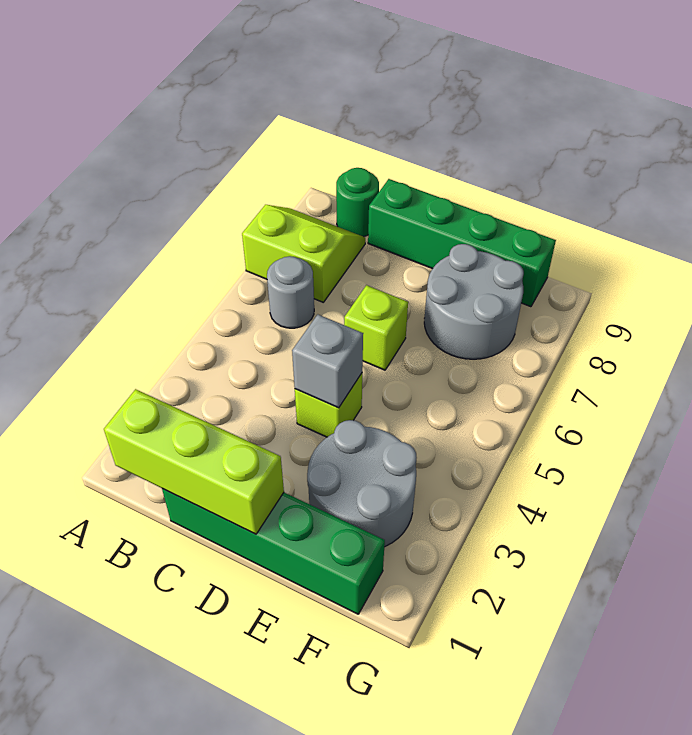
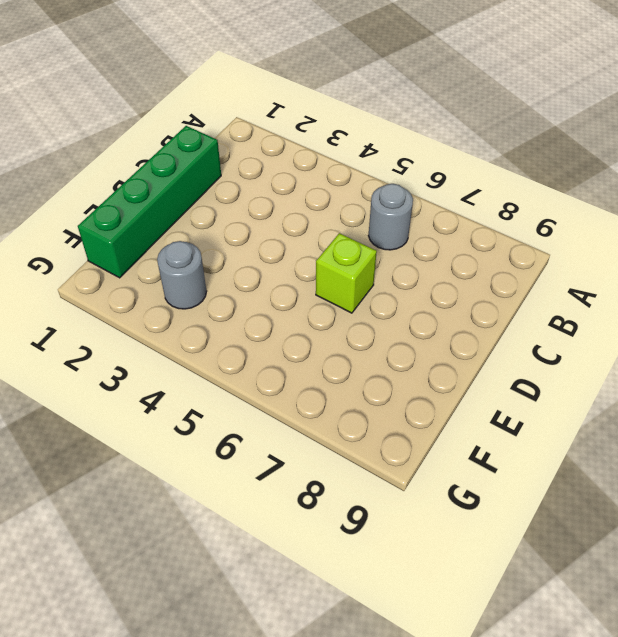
grey 1x1 round brick [157,241,207,309] -> grey 2x2 round brick [307,420,417,547]
none -> lime 2x2 slope [242,205,365,302]
none -> green 1x1 round brick [336,168,379,237]

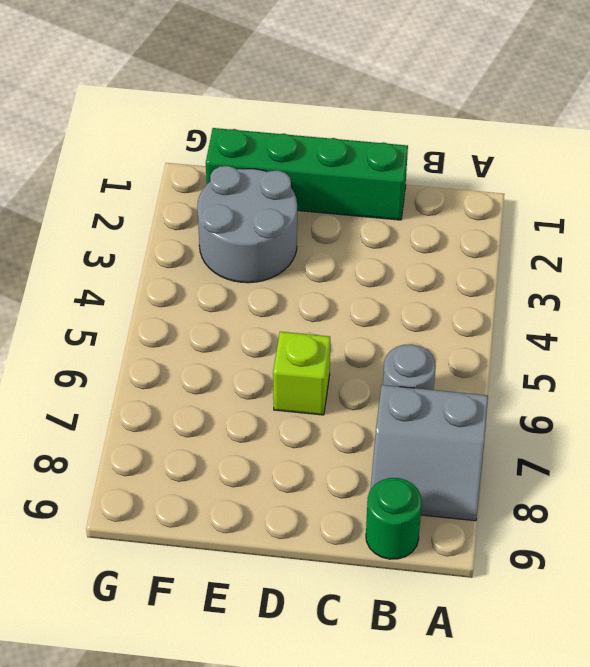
grey 2x2 slope [370,385,488,521] -> lime 2x2 slope [242,205,365,302]
none -> green 1x4 brick [368,179,556,307]
none -> lime 1x1 brick [295,373,362,437]

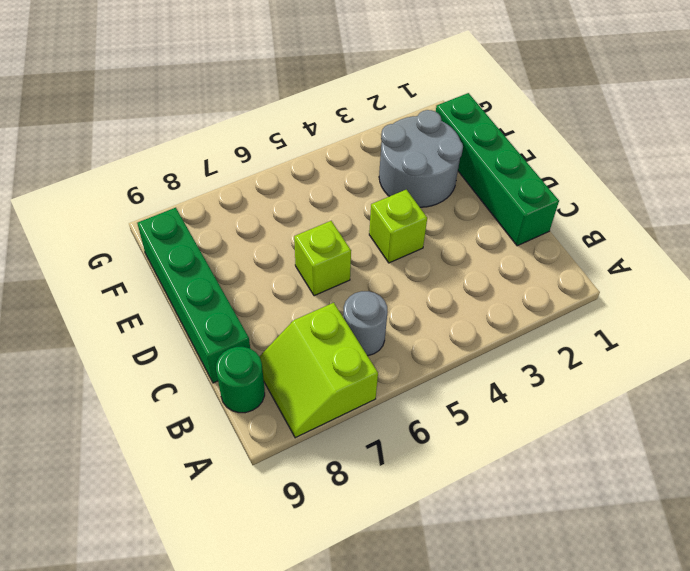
none -> grey 2x2 round brick [424,244,524,359]
none -> lime 1x3 brick [104,389,284,534]

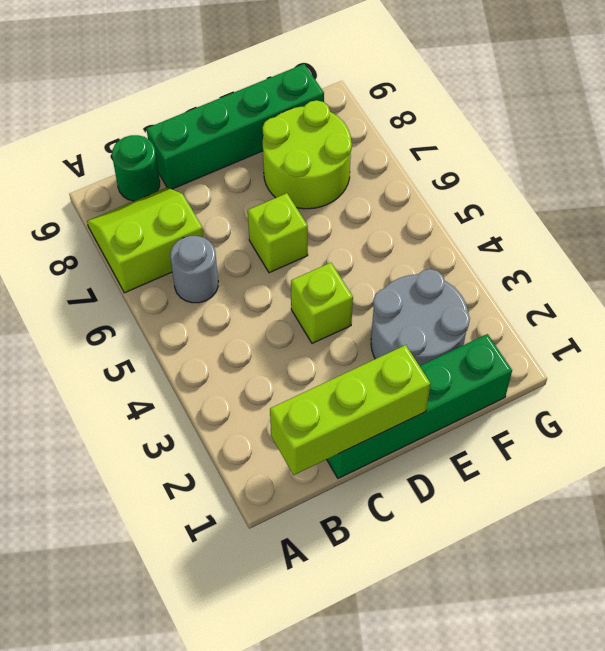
lime 2x2 round brick [263,100,352,209] -> grey 2x2 round brick [424,244,524,359]
none -> grey 1x1 brick [292,315,363,408]

